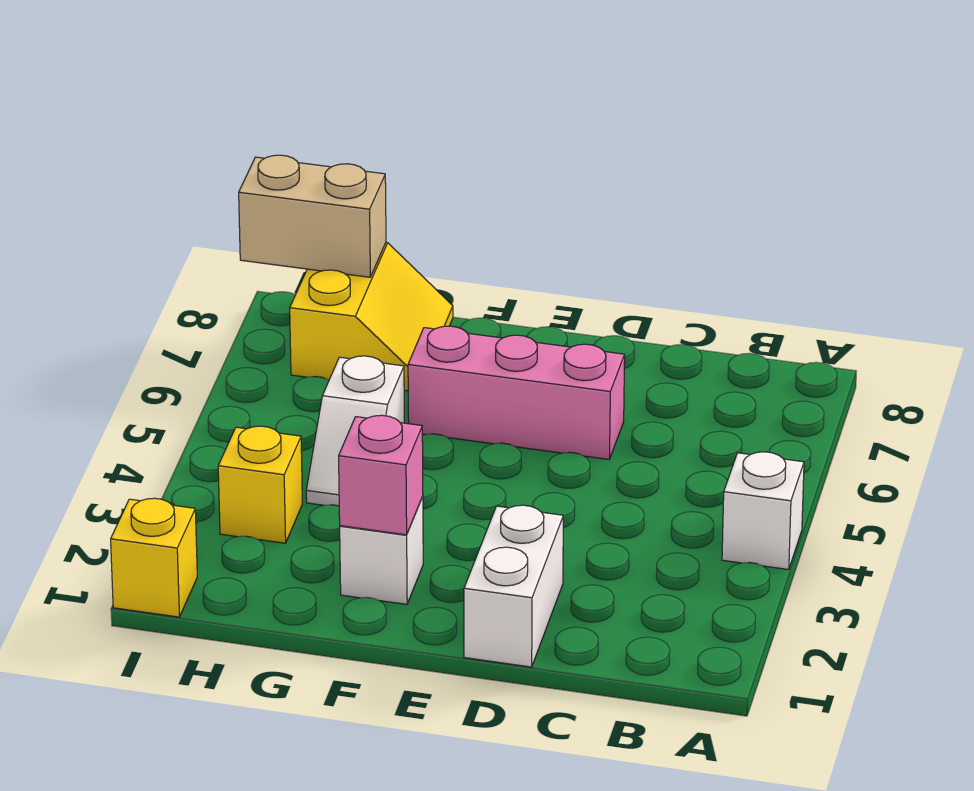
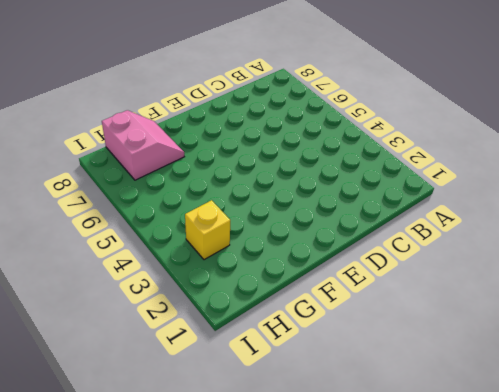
pink 2x2 slope [102,110,184,180] -> yellow 2x2 slope [290,242,453,391]
none -> white 1x1 brick [722,452,804,570]
none -> white 1x2 brick [464,505,563,667]

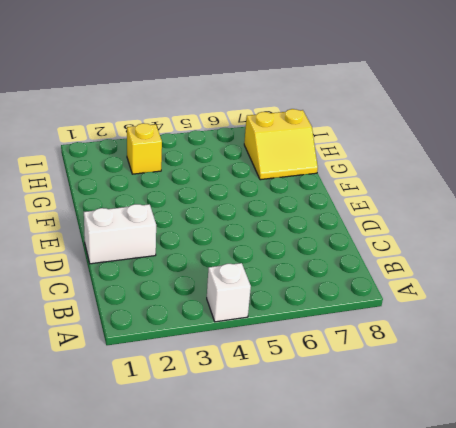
none -> pink 1x3 brick [408,326,625,459]
none -> white 1x1 brick [340,496,423,604]

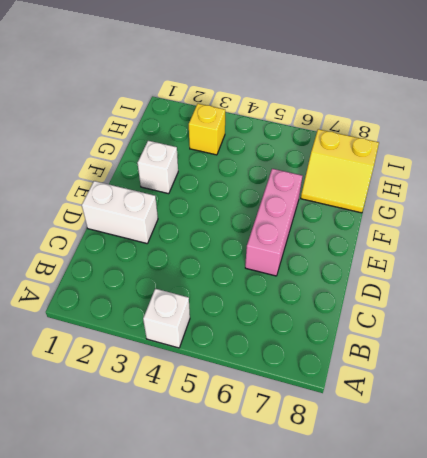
none -> white 1x2 slope [306,356,404,506]
none -> yellow 1x1 brick [111,498,197,617]

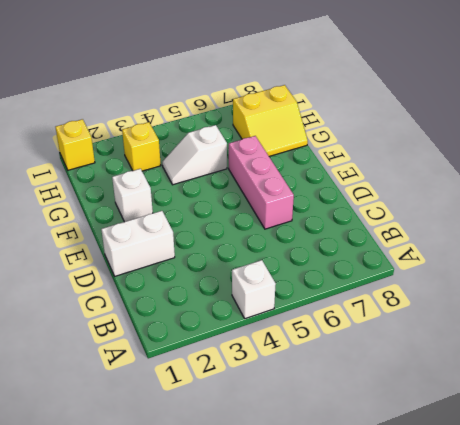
none -> pink 1x1 brick [339,415,423,535]
none -> tan 1x2 brick [239,155,386,277]

